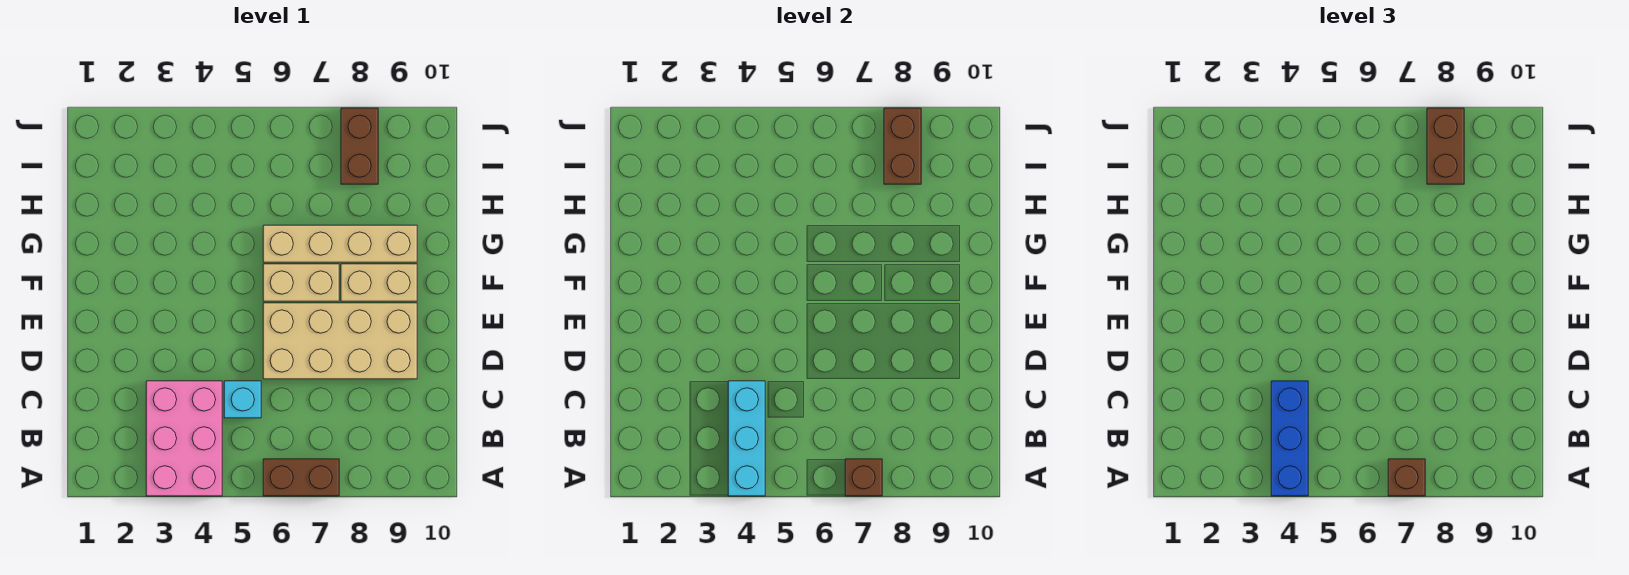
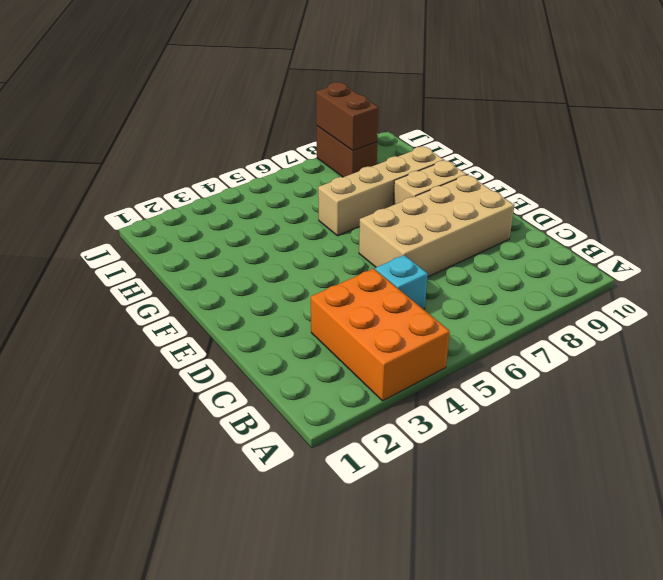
orange 2x3 brick [311,269,450,401] -> pink 2x3 brick [146,381,222,496]
none -> brown 1x2 brick [263,459,339,496]
none -> tan 1x2 brick [263,264,339,301]
none -> cyan 1x3 brick [728,381,765,496]

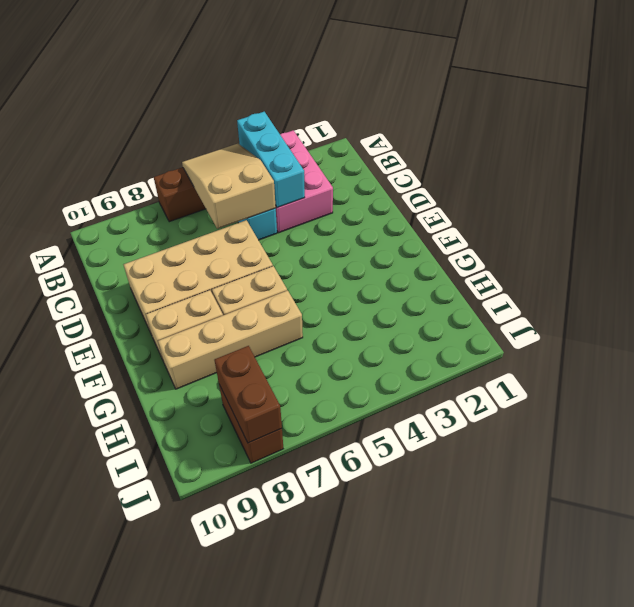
tan 2x3 slope [182,144,276,229] -> none
none -> brown 1x1 brick [845,459,882,496]
none -> blue 1x3 brick [1271,381,1308,496]
none -> brown 1x1 brick [1388,459,1425,496]

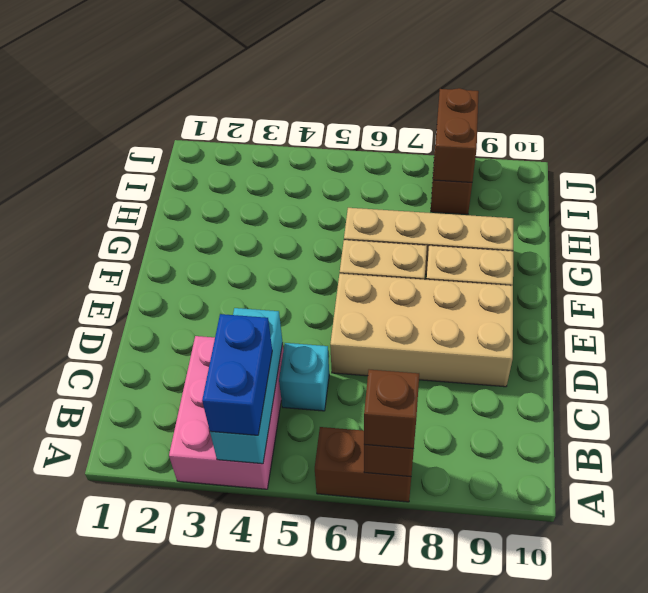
blue 1x2 brick [202,314,272,435] -> blue 1x3 brick [1271,381,1308,496]
none -> brown 1x2 brick [1427,108,1464,184]

